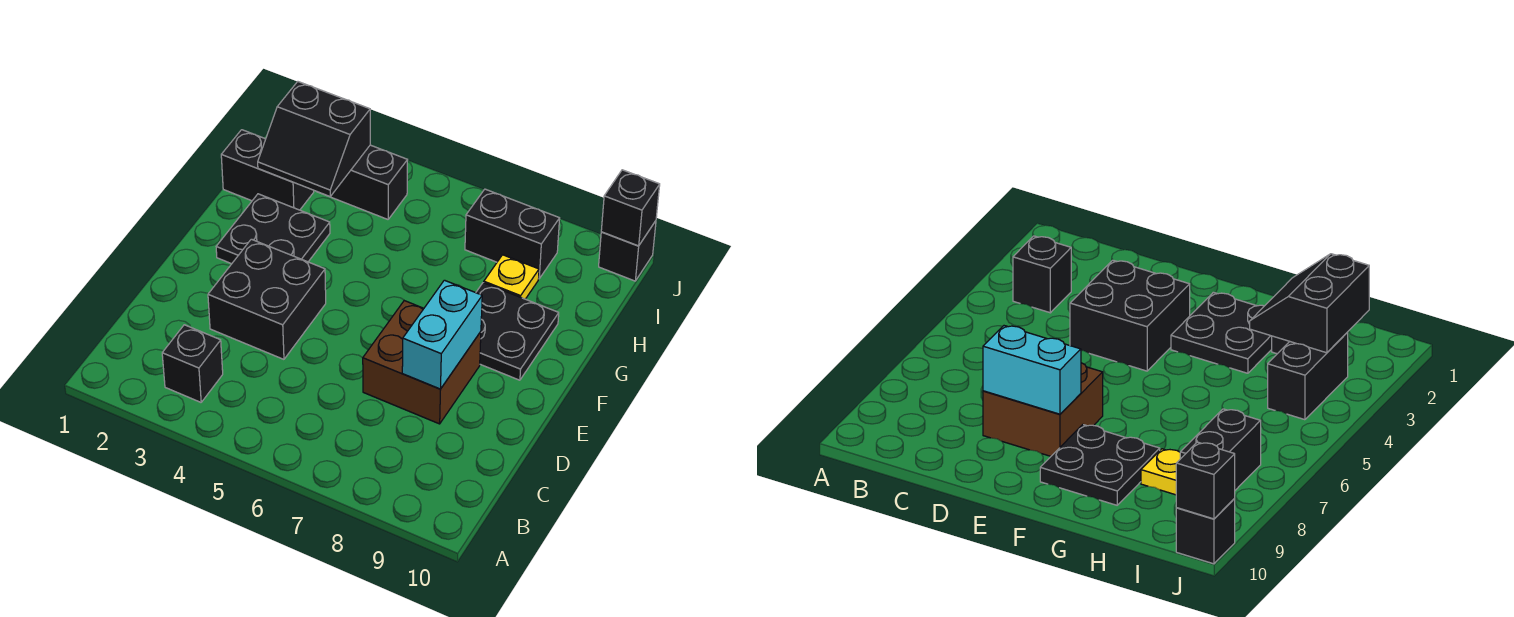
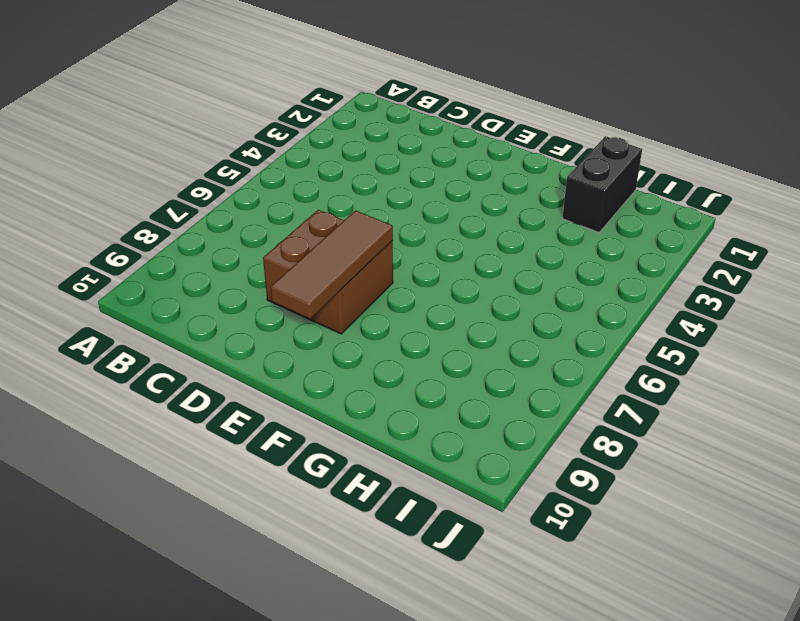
brown 1x3 tile [270,211,393,319] -> cyan 1x2 brick [402,280,482,389]
none -> black 1x1 brick [162,325,223,402]
none -> black 2x2 brick [208,239,326,359]
none -> black 2x2 plate [216,194,330,264]

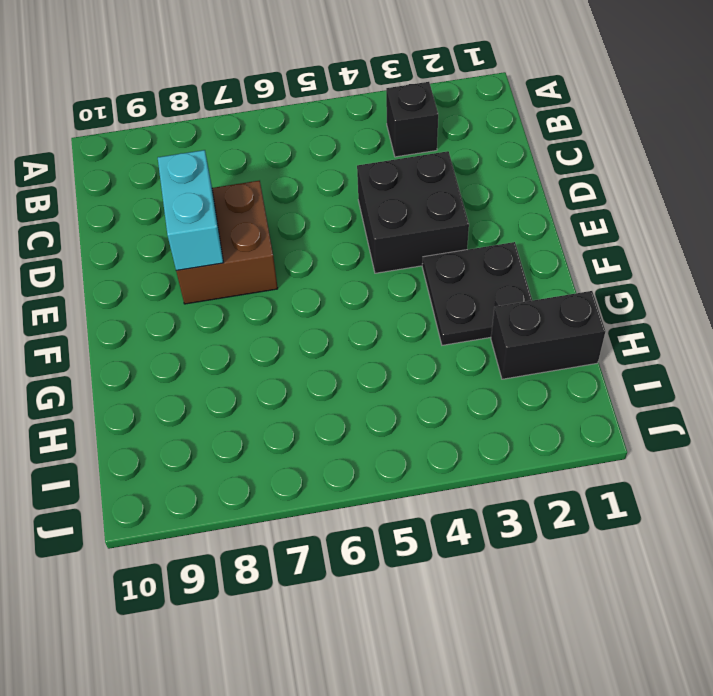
none -> black 2x2 plate [476,283,559,380]
none -> yellow 1x1 plate [484,255,539,299]
none -> black 1x2 brick [330,145,407,219]

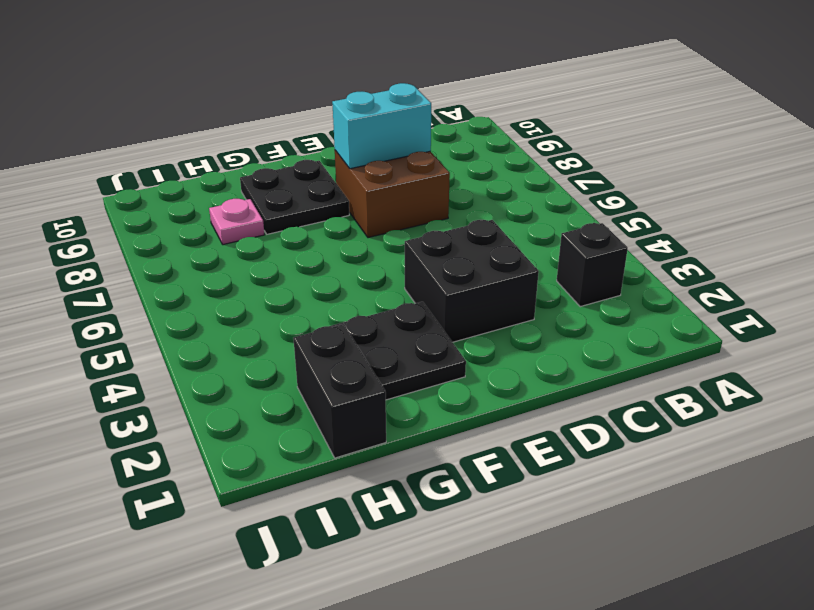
pink 1x1 plate [209,199,265,245] -> yellow 1x1 plate [484,255,539,299]
none -> black 1x2 brick [330,145,407,219]
none -> black 1x2 brick [465,189,560,279]
none -> black 1x1 brick [599,221,656,281]

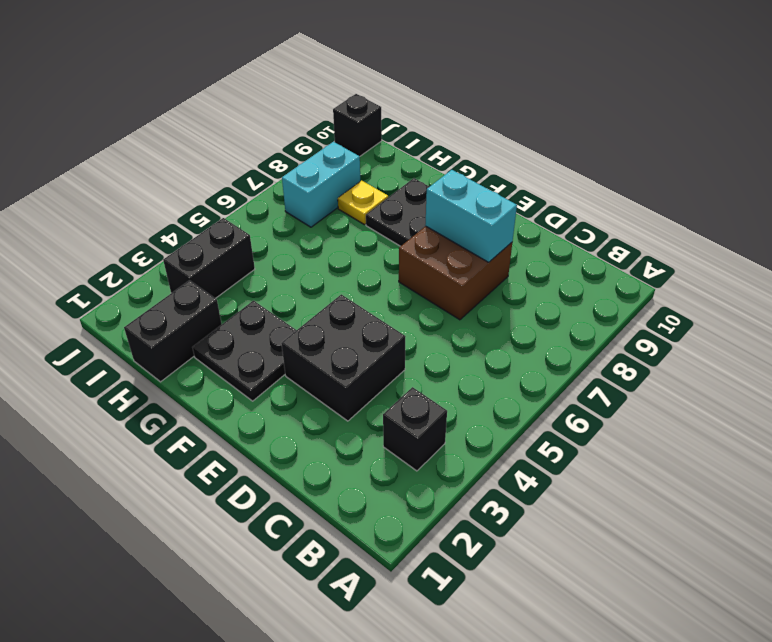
cyan 1x2 brick [282,142,360,227] -> black 1x2 brick [465,189,560,279]
none -> black 2x2 slope [258,82,370,197]
none -> black 1x1 brick [601,170,660,246]

